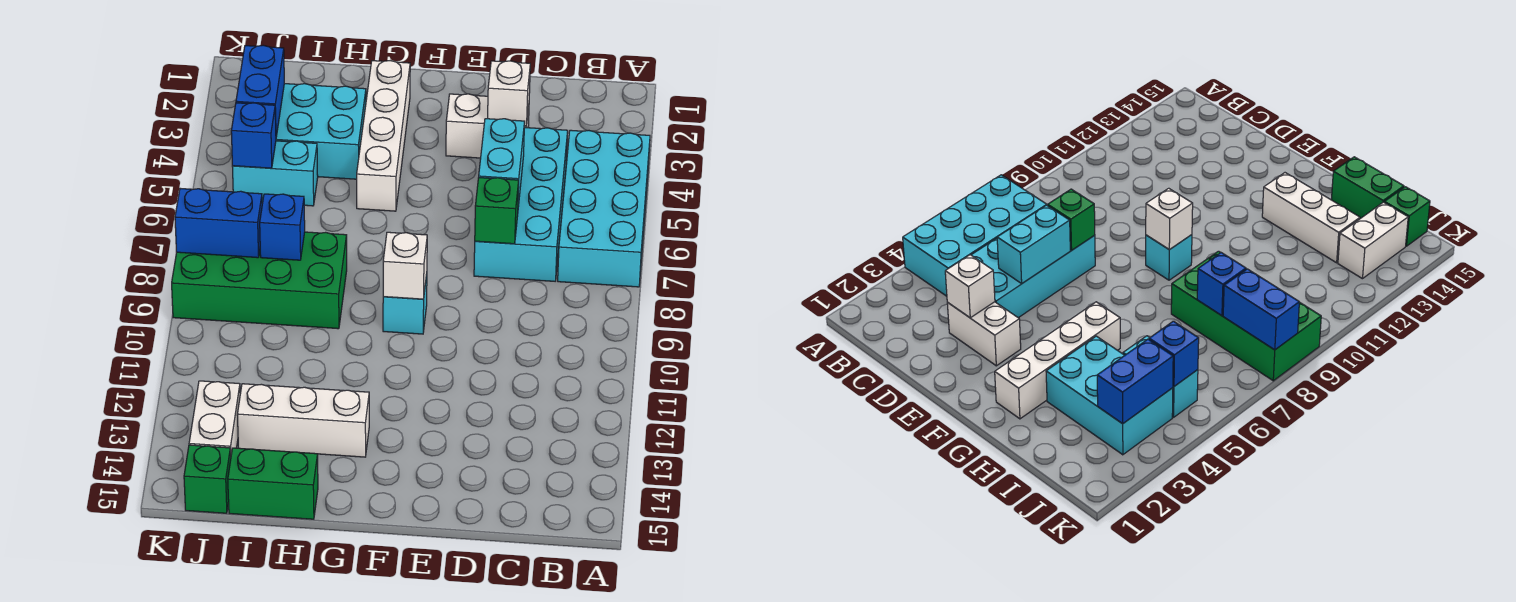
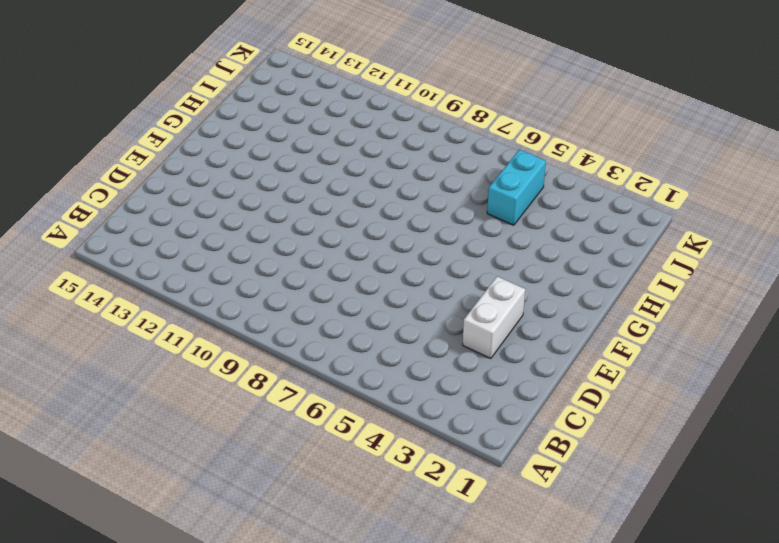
none -> cyan 2x4 brick [558,130,650,287]
none -> cyan 2x4 brick [474,128,568,281]
none -> cyan 1x1 brick [383,274,427,334]

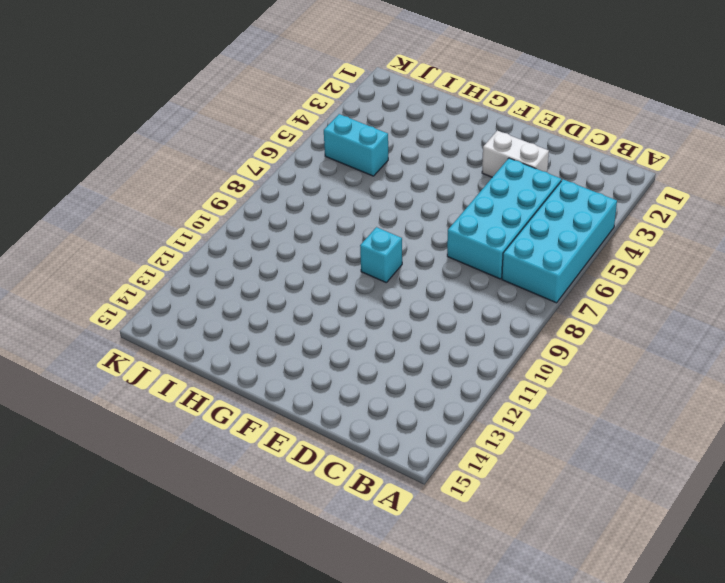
none -> white 1x4 brick [357,61,410,211]
none -> white 1x3 brick [237,384,369,457]
none -> cyan 2x3 brick [276,84,366,179]

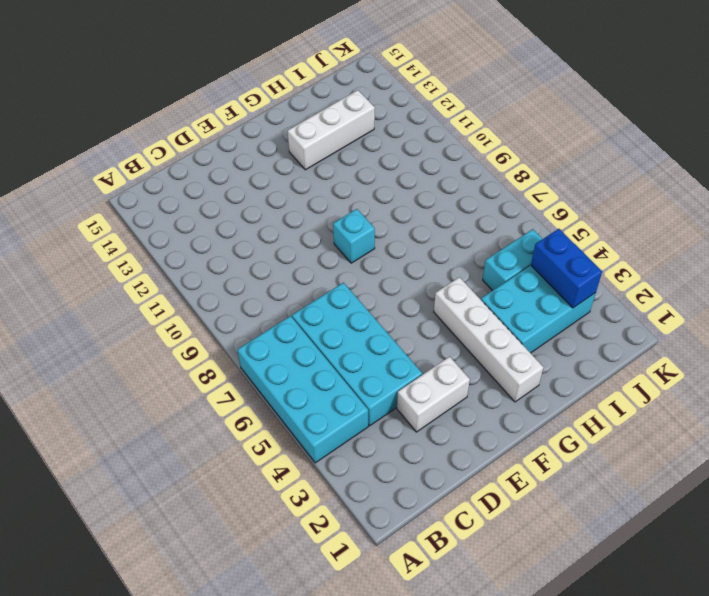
none -> green 2x4 brick [172,232,347,329]
none -> green 1x2 brick [228,448,318,519]
none -> white 1x2 brick [189,381,240,454]

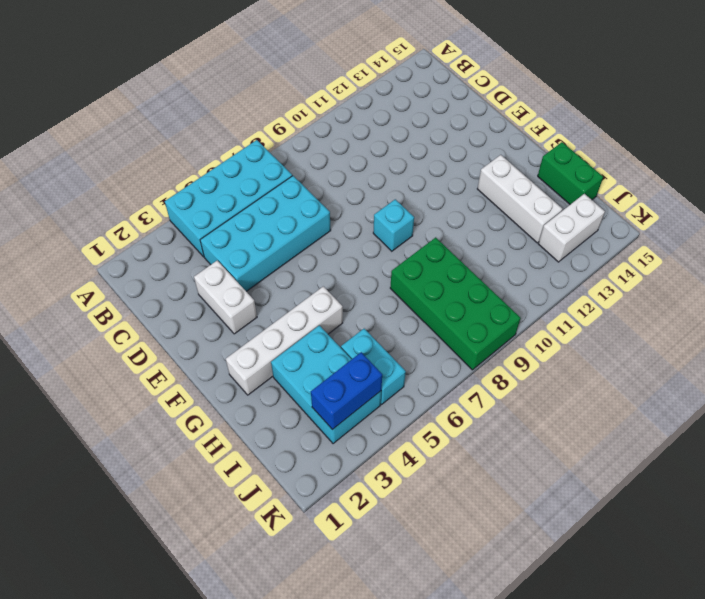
none -> green 1x1 brick [184,445,231,513]
none -> white 1x1 brick [488,61,530,126]
none -> cyan 1x2 brick [479,119,525,207]

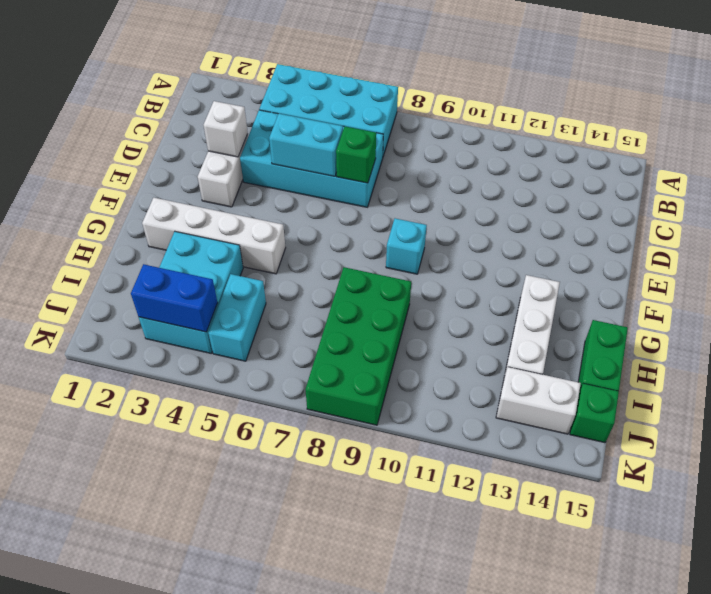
none -> white 1x1 brick [383,232,427,299]
none -> blue 1x1 brick [260,194,305,260]
none -> blue 1x1 brick [231,103,276,168]

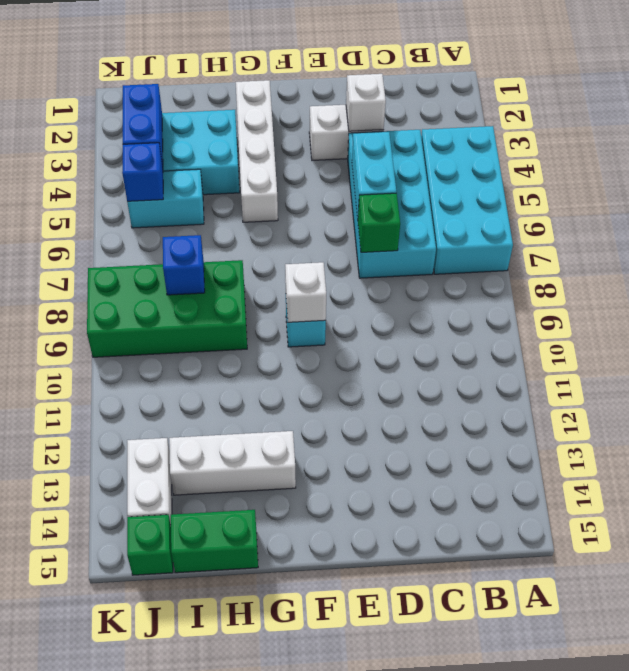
none -> blue 1x2 brick [175,188,262,258]

